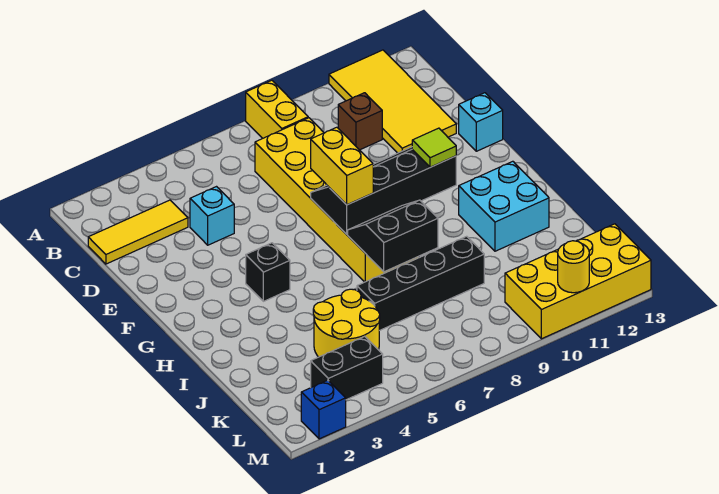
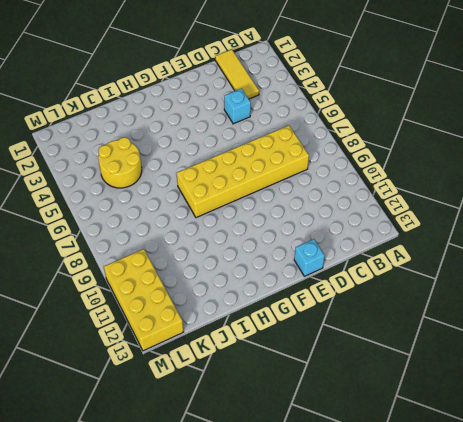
none -> yellow 1x2 brick [246,80,308,138]
none -> yellow 2x4 tile [329,50,456,153]
none -> brown 1x1 brick [338,93,382,150]

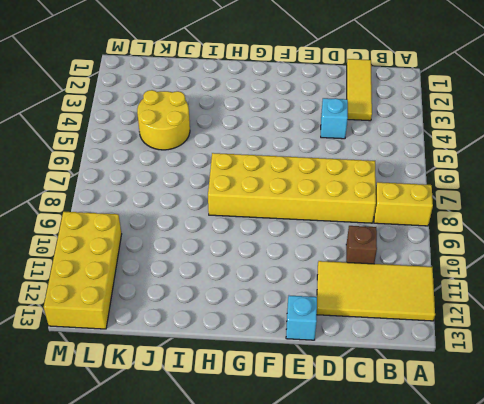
none -> black 1x1 brick [246,243,290,301]
none -> cyan 2x2 brick [459,161,549,251]
none -> black 1x4 brick [357,236,484,331]

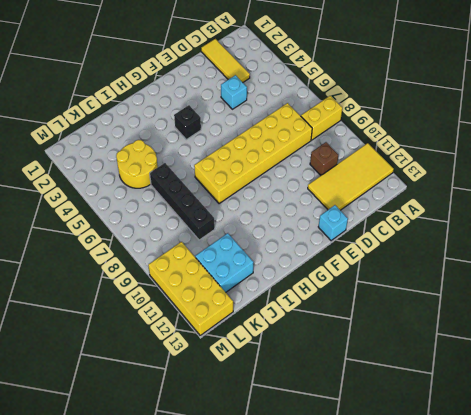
cyan 2x2 brick [195,233,254,292] -> cyan 2x2 brick moved to [459,161,549,251]
none -> black 1x2 brick [311,336,383,400]
none -> blue 1x1 brick [301,380,346,439]
none -> black 2x4 slope [311,147,456,234]

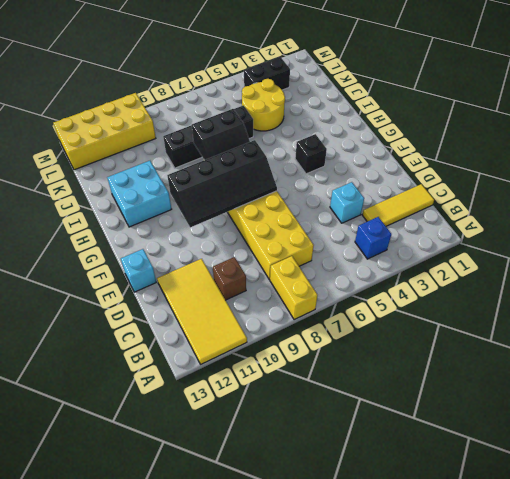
blue 1x1 brick [355,217,391,259] -> blue 1x1 brick moved to [301,380,346,439]
none -> yellow 1x1 round brick [558,241,589,293]
none -> yellow 1x2 brick [311,127,373,205]
none -> lime 1x1 tile [412,128,456,167]

